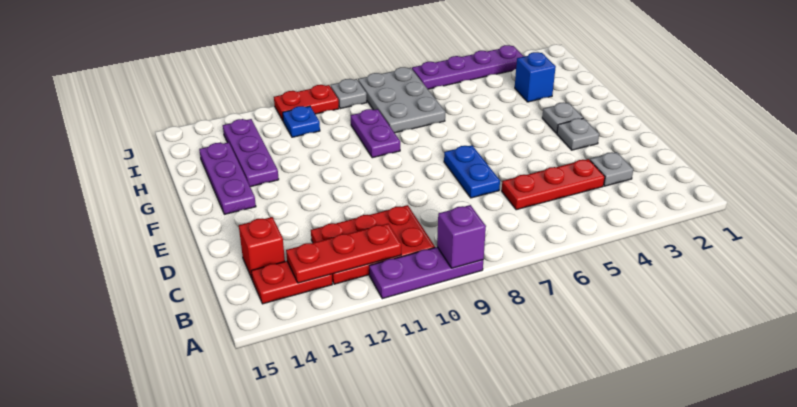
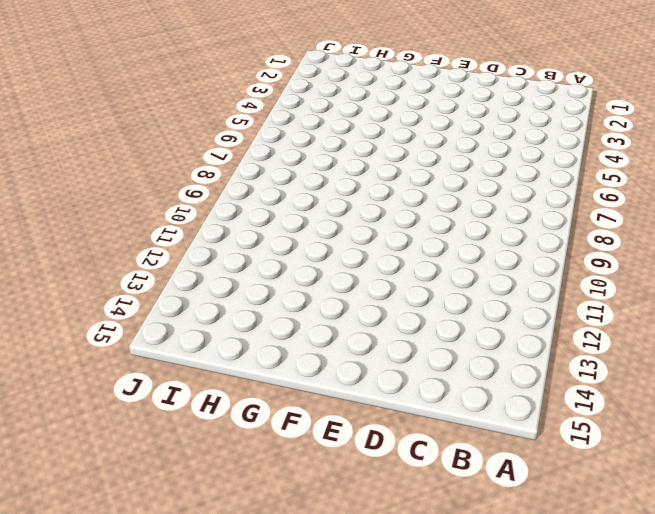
none -> purple 1x3 plate [369,247,483,299]
none -> red 2x3 plate [311,205,435,284]
none -> red 1x2 plate [251,261,332,304]

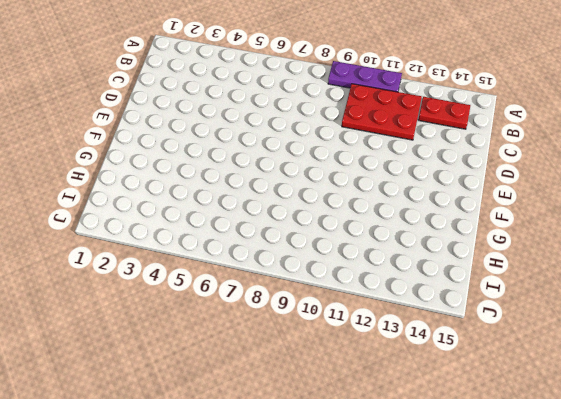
none -> grey 1x1 plate [590,152,633,186]
none -> red 1x3 plate [502,159,605,210]
none -> red 1x1 brick [239,217,285,278]

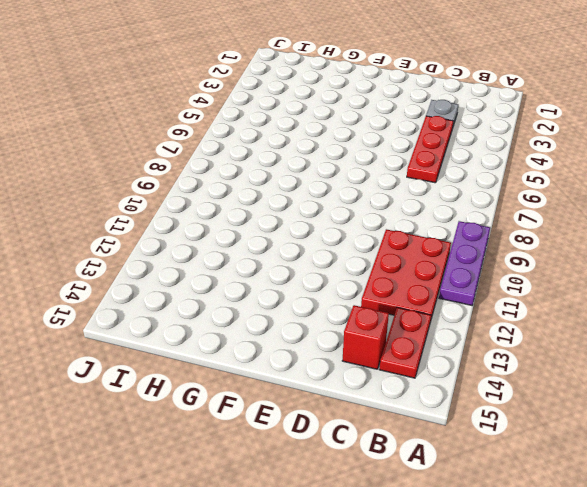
none -> blue 1x2 plate [444,145,500,198]
none -> grey 1x1 plate [557,118,599,150]
none -> grey 1x1 plate [542,102,583,133]

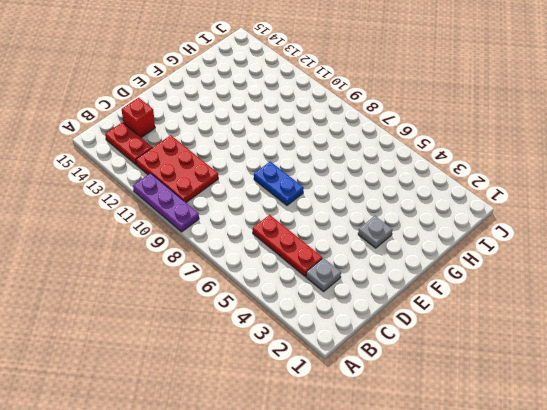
blue 1x2 plate [254,162,304,205] -> blue 1x2 plate turned to [444,145,500,198]
none -> grey 1x1 plate [557,118,599,150]
none -> purple 1x3 plate [199,142,256,214]
none -> purple 1x2 plate [351,109,400,158]

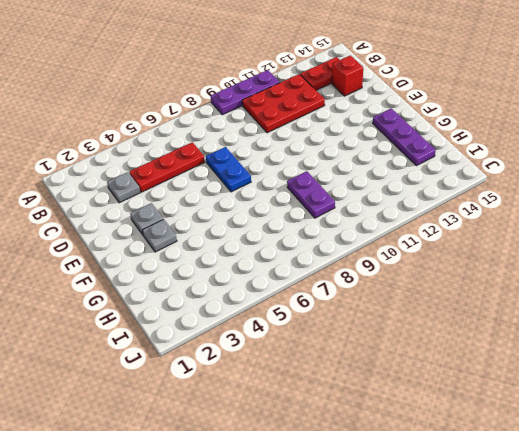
none -> purple 1x3 plate [223,119,279,187]
none -> blue 1x1 brick [515,52,556,102]
none -> grey 2x3 plate [358,67,445,133]

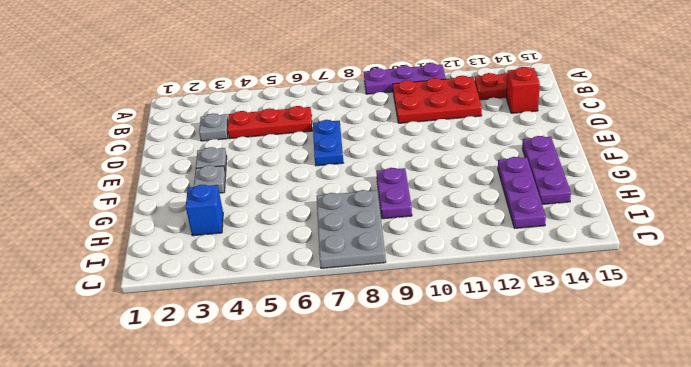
none -> blue 1x1 plate [283,106,320,137]
none -> purple 1x4 plate [412,45,524,89]
none -> grey 1x1 plate [331,79,367,109]

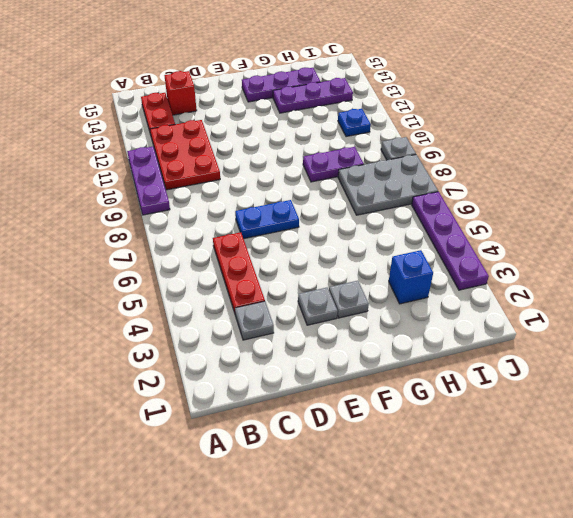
none -> red 1x2 plate [274,85,339,121]
none -> purple 1x1 brick [437,205,486,268]
none -> red 1x3 plate [286,224,401,283]

